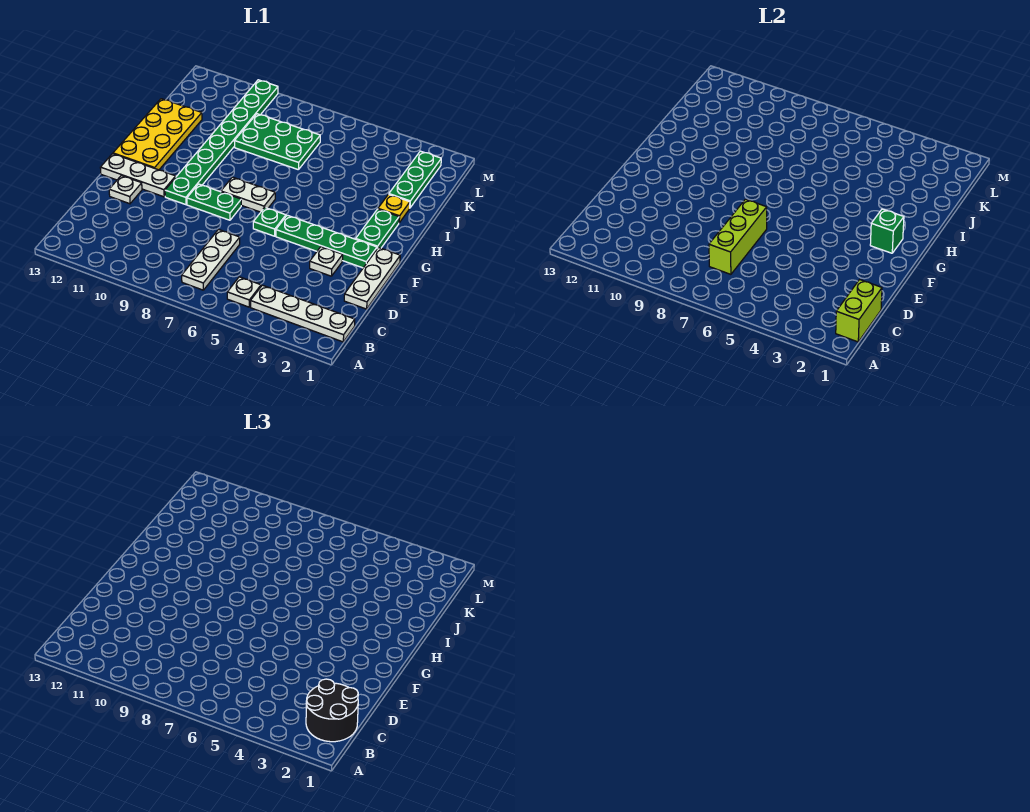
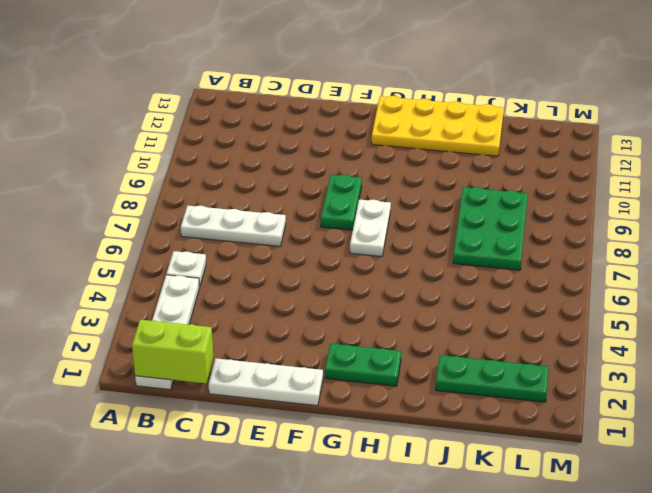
none -> white 1x1 plate [310,247,343,276]
none -> white 1x1 plate [109,176,142,204]
none -> green 1x4 plate [276,215,377,268]

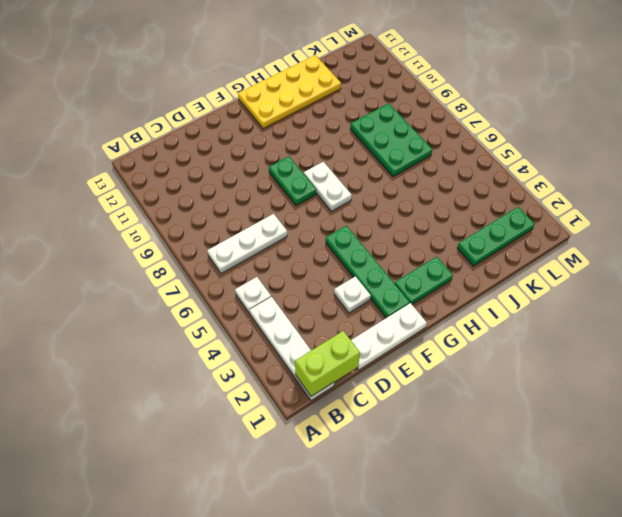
none -> white 1x1 plate [109,176,142,204]
none -> green 1x1 plate [253,208,286,236]
none -> green 1x8 plate [165,80,278,205]

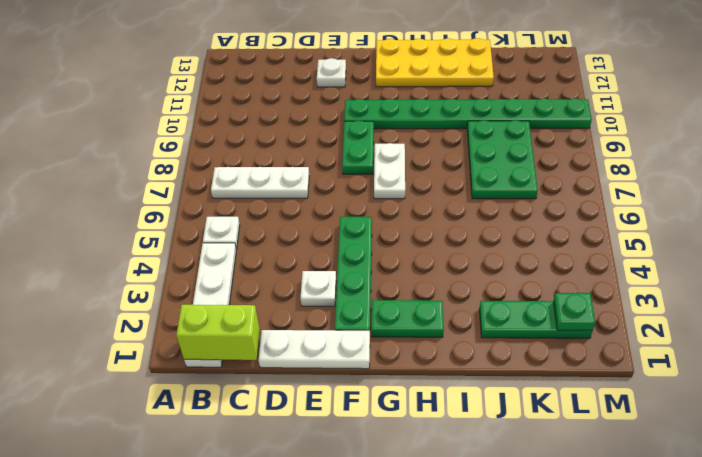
green 1x1 plate [553,293,595,331] -> green 1x1 plate moved to [253,208,286,236]
none -> white 1x3 plate [100,154,176,197]
none -> yellow 1x1 plate [378,194,410,223]
none -> lime 1x3 brick [709,199,767,274]

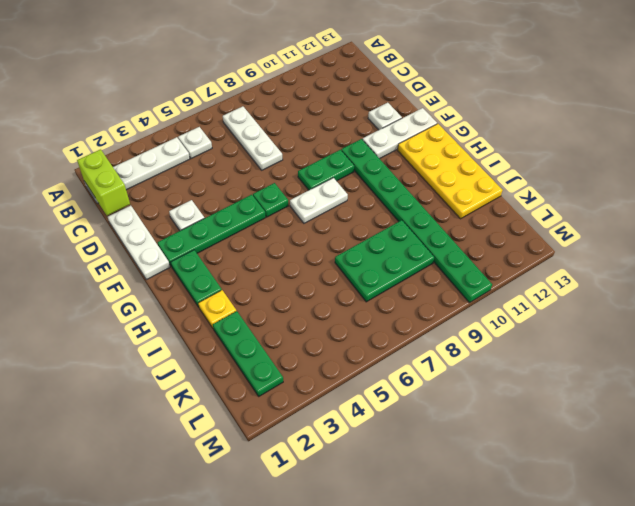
none -> lime 1x3 brick [709,199,767,274]
none -> green 1x1 brick [870,209,904,253]
none -> black 2x2 round brick [306,679,358,742]

